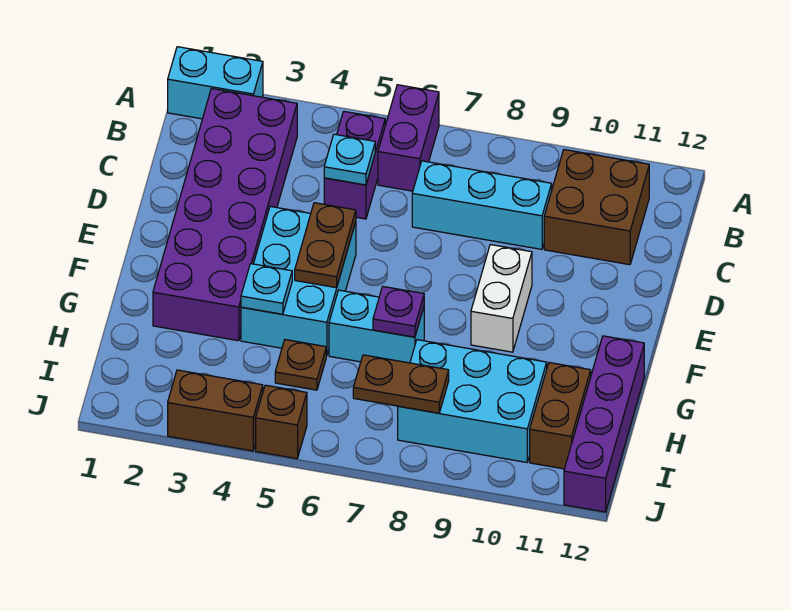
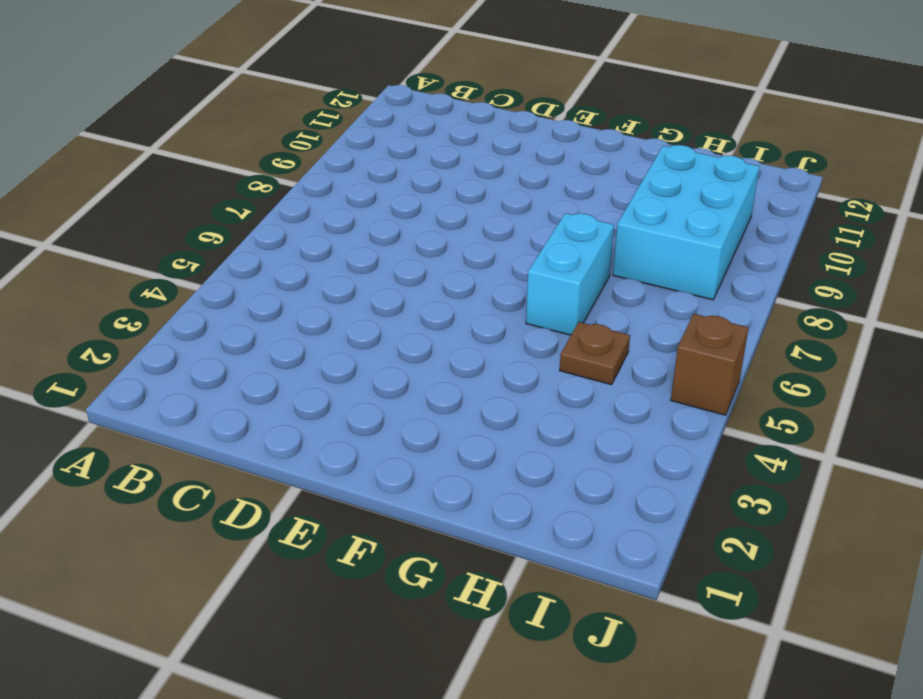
none -> cyan 1x2 brick [168,47,263,119]
none -> purple 1x2 brick [378,85,439,191]
none -> purple 2x6 brick [153,89,297,341]

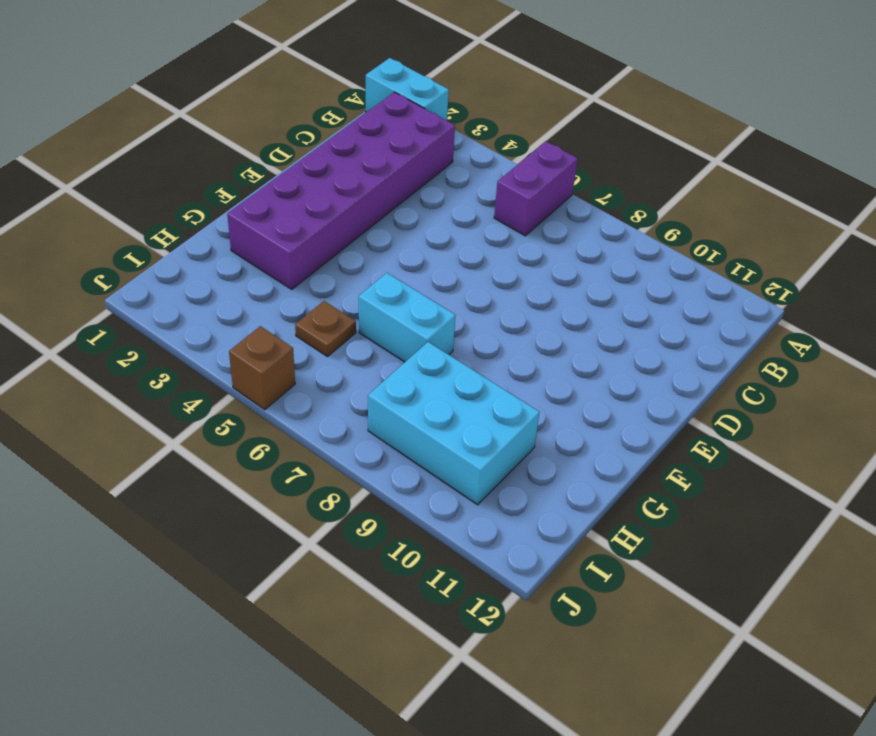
none -> purple 1x2 brick [324,112,385,219]
none -> brown 2x2 brick [544,150,649,265]
none -> cyan 1x3 brick [412,161,552,249]

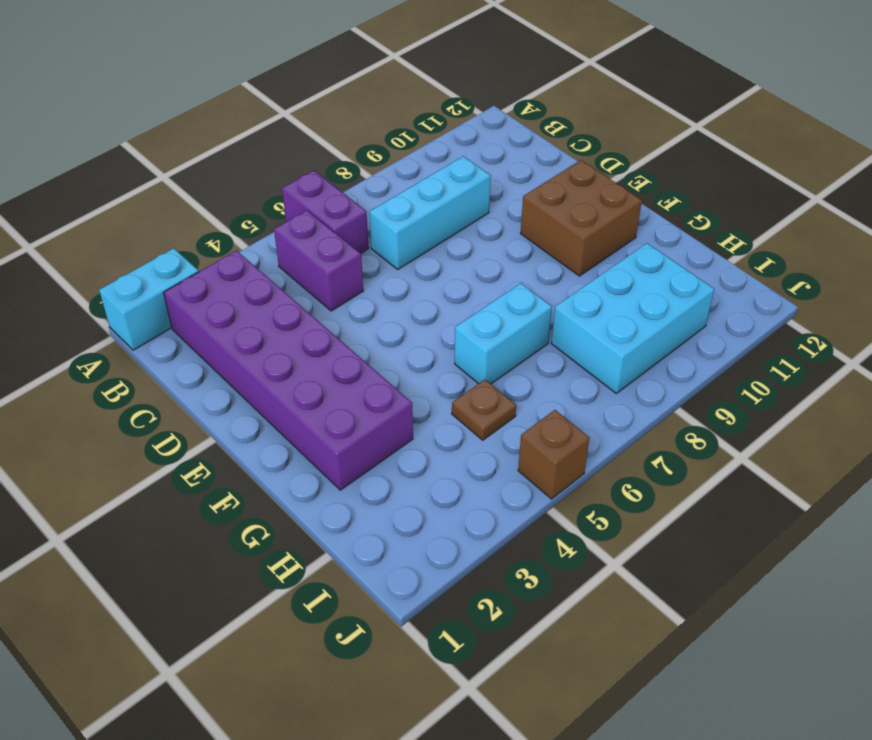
brown 2x2 brick [521,160,642,276] -> brown 2x2 brick moved to [544,150,649,265]
none -> cyan 2x3 brick [241,206,356,356]
none -> white 1x2 brick [471,245,532,352]
none -> purple 1x4 brick [564,336,644,512]

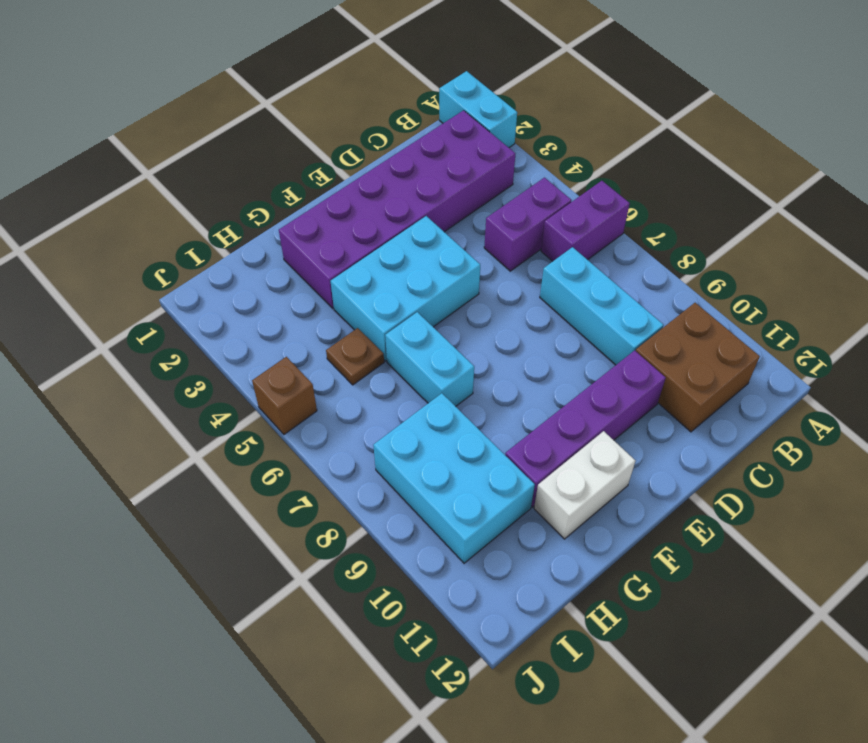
purple 1x4 brick [505,350,666,507] -> purple 1x4 brick moved to [564,336,644,512]
white 1x2 brick [534,431,636,539] -> white 1x2 brick moved to [471,245,532,352]
none -> brown 1x2 brick [530,363,591,469]
none -> brown 1x2 brick [168,370,263,451]
none -> cyan 1x1 plate [324,134,375,185]

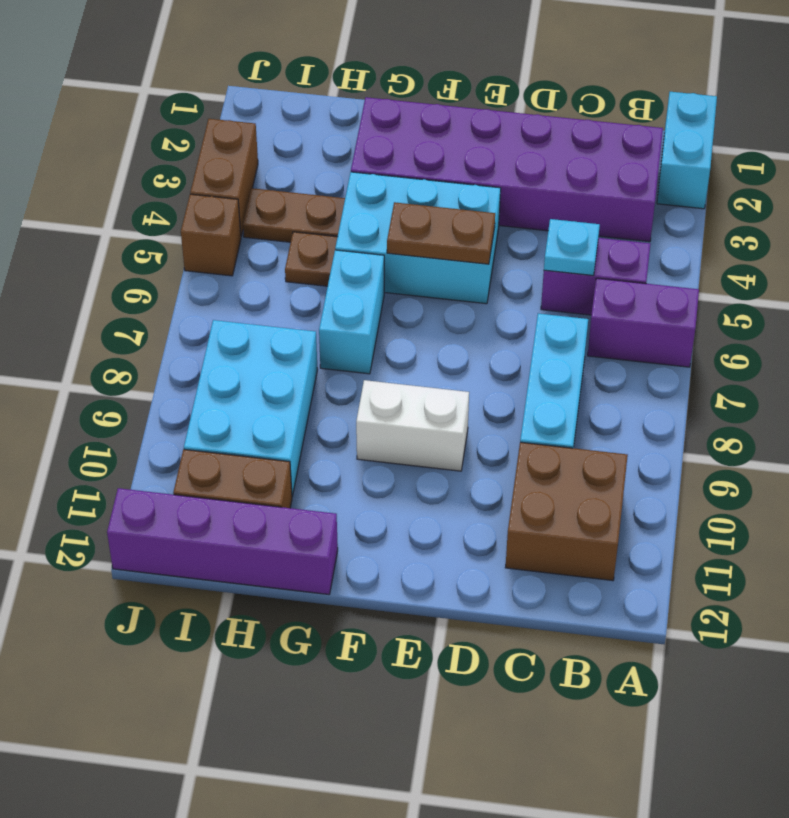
brown 1x2 plate [243,188,345,242] -> brown 1x2 plate turned to [353,355,449,413]
none -> cyan 1x1 plate [241,264,292,314]
none -> purple 1x1 plate [373,287,424,337]

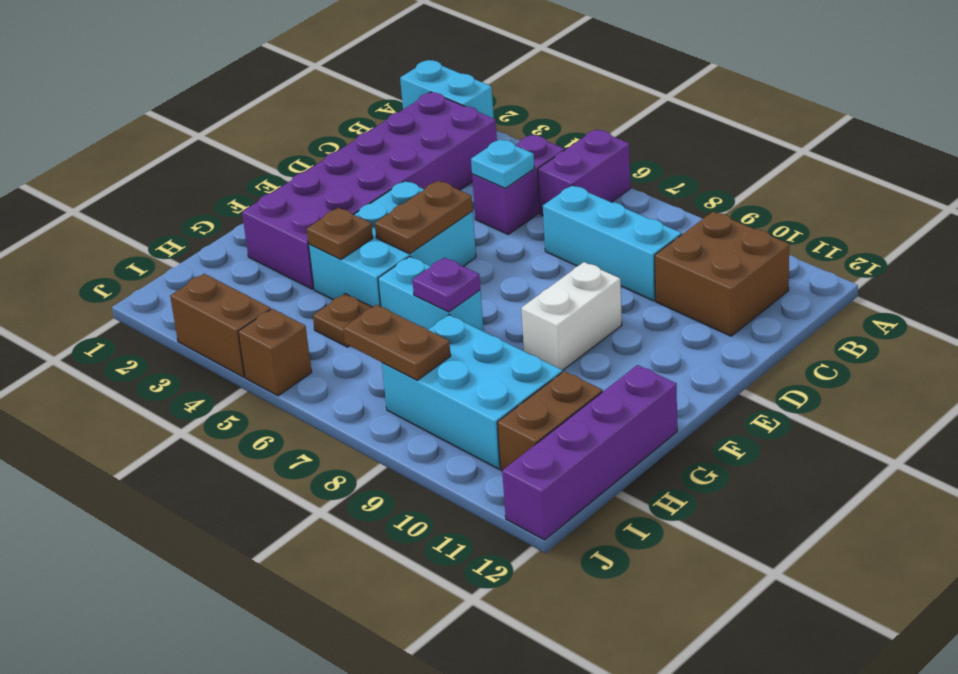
brown 1x1 plate [307,208,373,259] -> cyan 1x1 plate [241,264,292,314]

